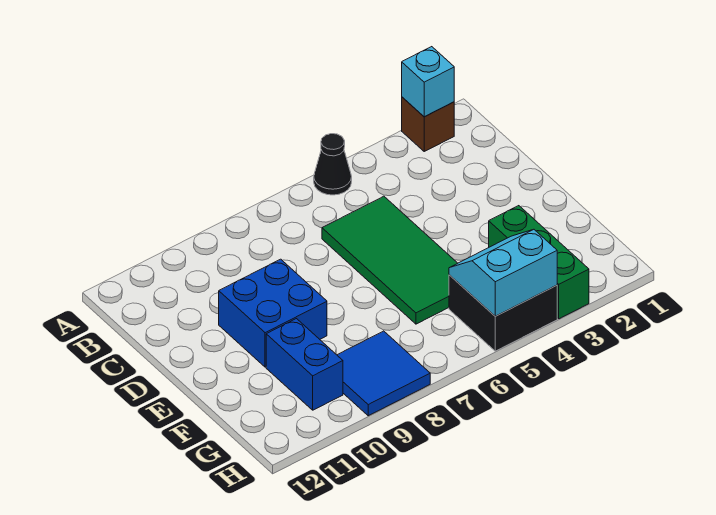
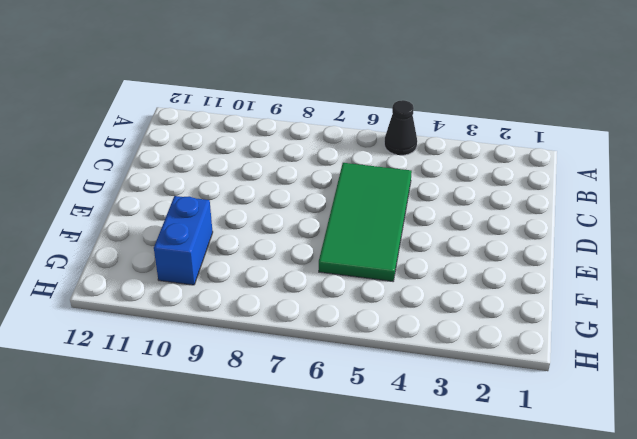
none -> brown 1x1 brick [402,97,454,151]
none -> blue 2x2 brick [219,259,327,367]

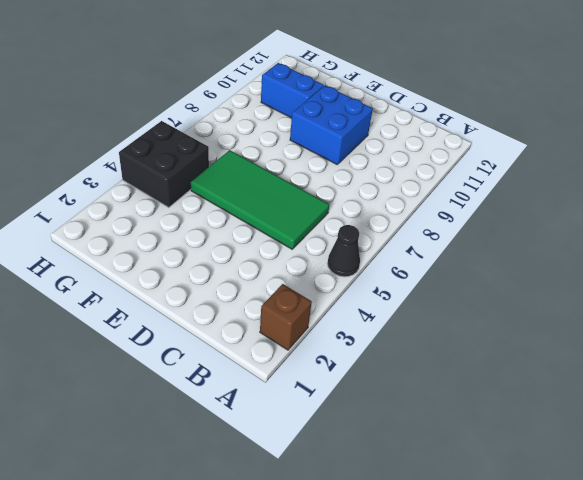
none -> green 1x3 brick [489,206,589,319]
none -> blue 2x2 tile [337,331,430,416]

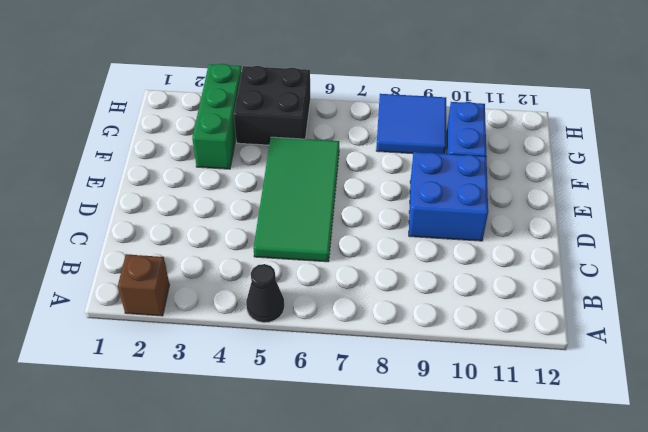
none -> cyan 1x1 brick [402,47,454,117]
none -> cyan 2x2 slope [449,229,557,316]

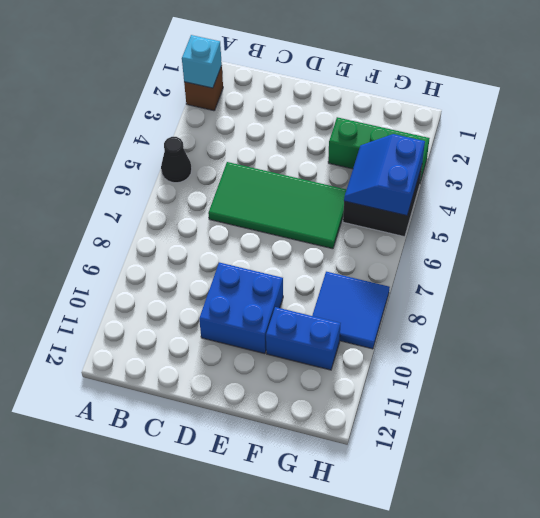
blue 2x2 slope [344,134,425,216] -> cyan 2x2 slope [449,229,557,316]

